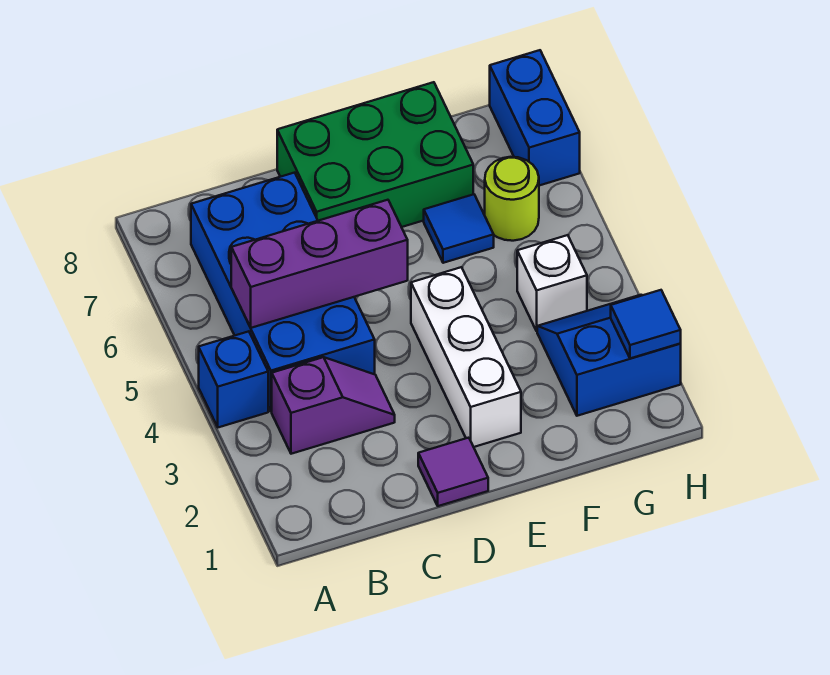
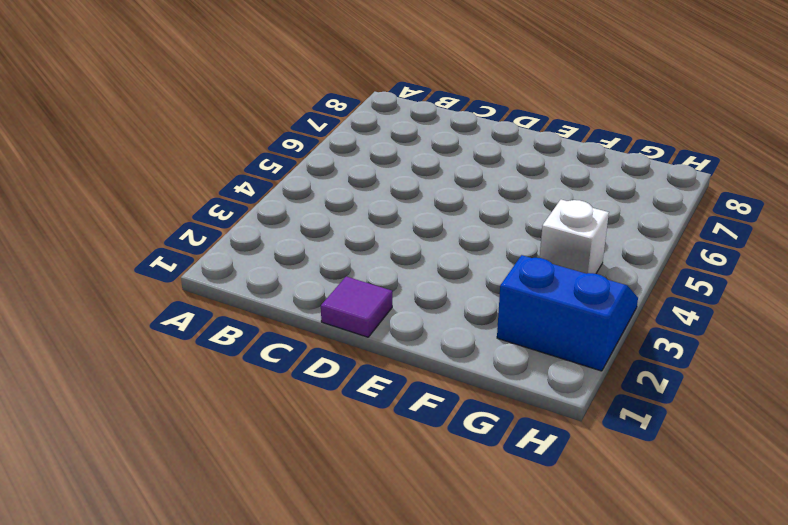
none -> blue 1x1 brick [199,331,268,427]
none -> purple 1x2 slope [272,357,395,454]
none -> blue 2x4 brick [191,173,375,411]

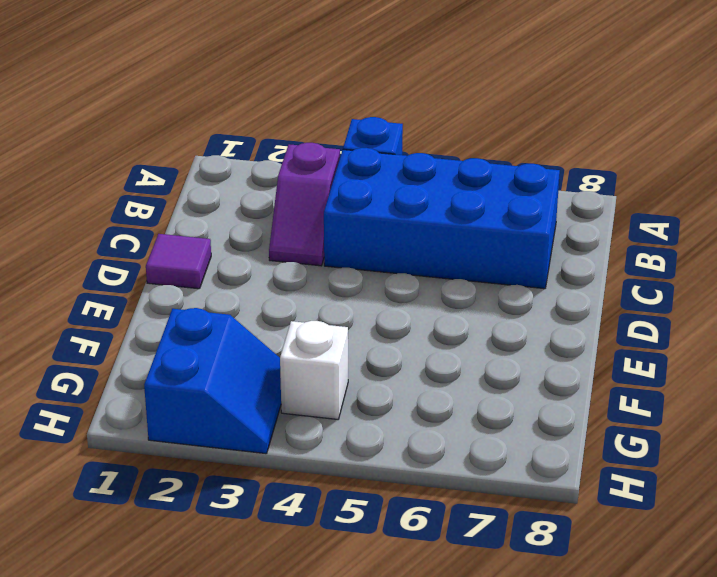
none -> green 2x3 brick [277,82,473,227]
none -> white 1x3 brick [411,267,521,447]
none -> blue 1x1 tile [424,194,494,263]

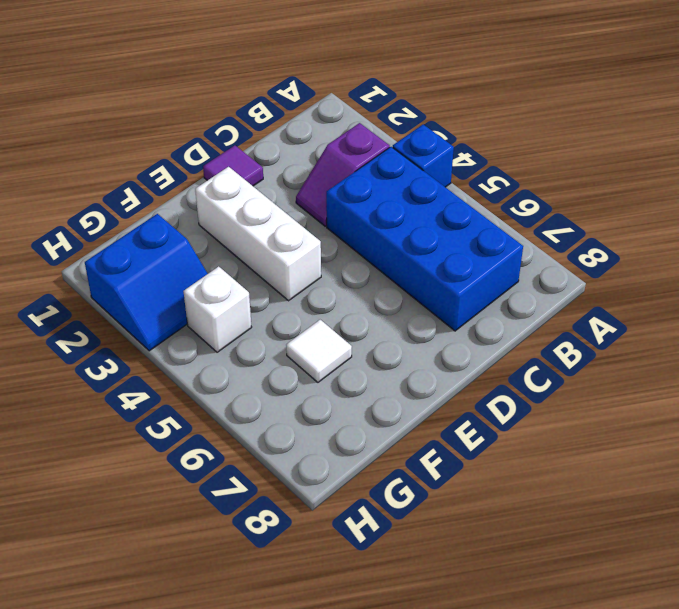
white 1x1 tile [286,320,352,382] -> blue 1x1 tile [424,194,494,263]
none -> green 2x3 brick [277,82,473,227]
none -> lime 1x1 round brick [485,157,539,241]
none -> blue 1x2 brick [490,50,580,186]

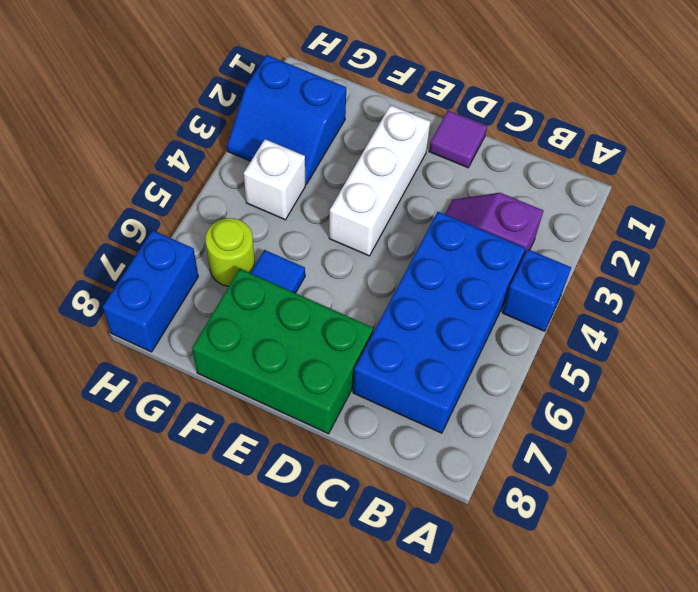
none -> purple 1x3 brick [231,200,408,328]
none -> blue 1x1 tile [611,290,681,358]

